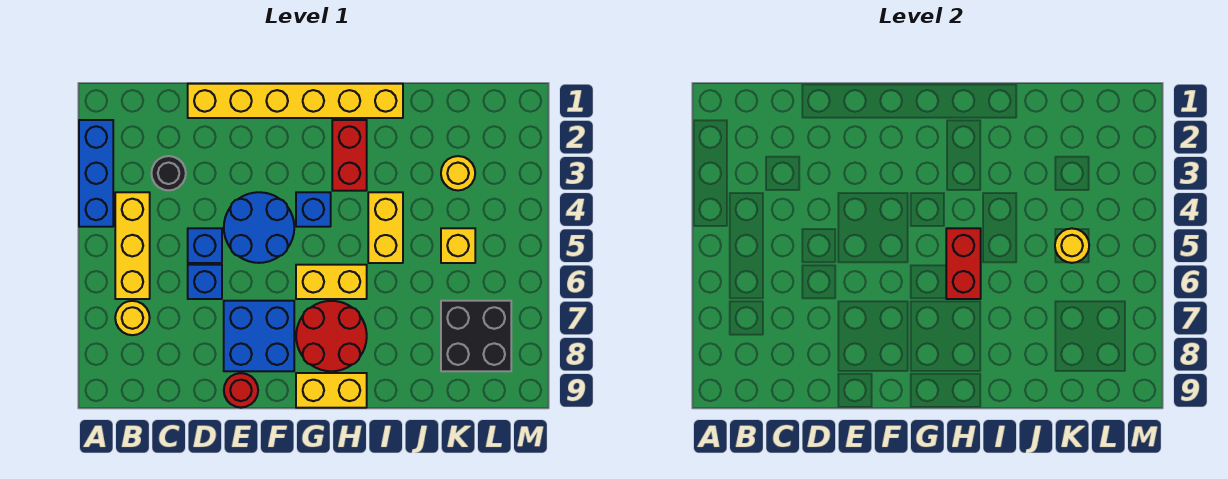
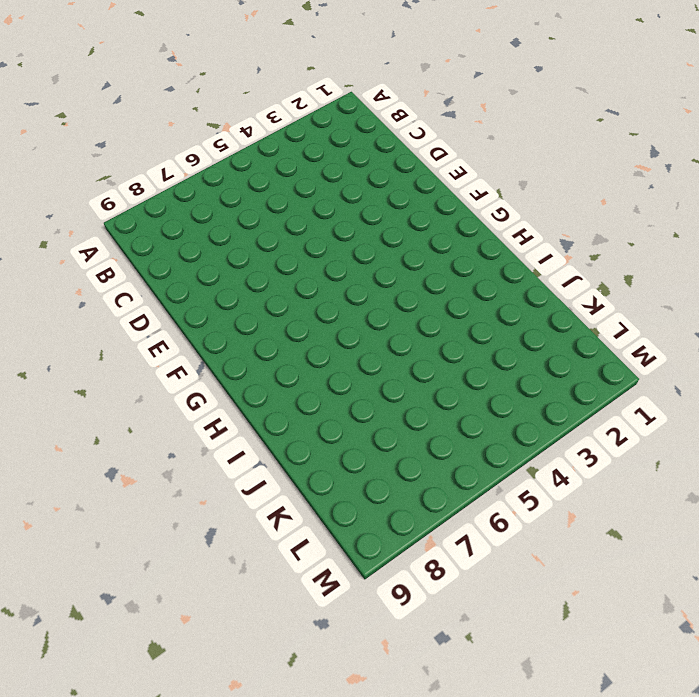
none -> blue 1x3 brick [79,120,113,227]
none -> yellow 1x3 brick [115,192,150,299]
none -> yellow 1x1 round brick [115,301,150,335]

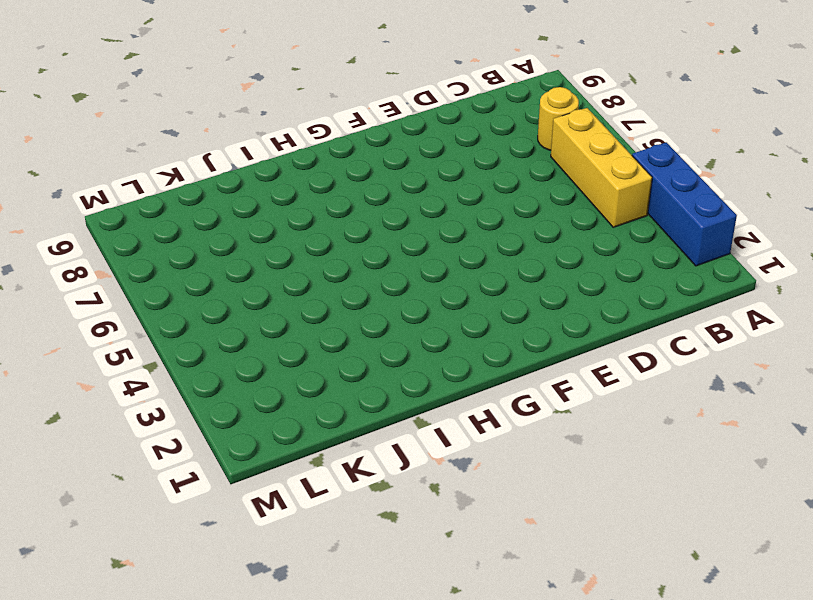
none -> black 1x1 round brick [151,156,186,190]
none -> yellow 1x6 brick [188,84,403,118]
none -> blue 1x1 brick [188,228,222,263]

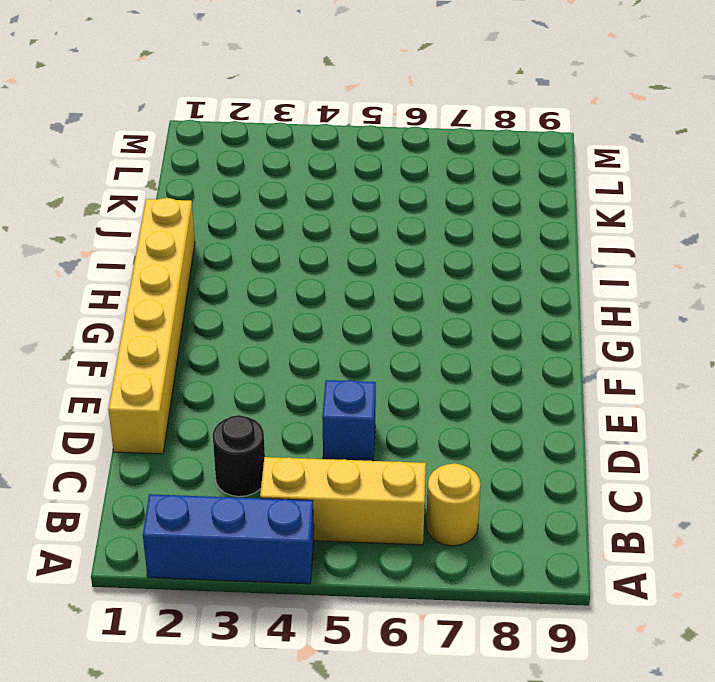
none -> blue 1x1 brick [188,265,222,299]
none -> blue 2x2 round brick [224,192,294,263]
none -> blue 2x2 brick [224,301,294,371]

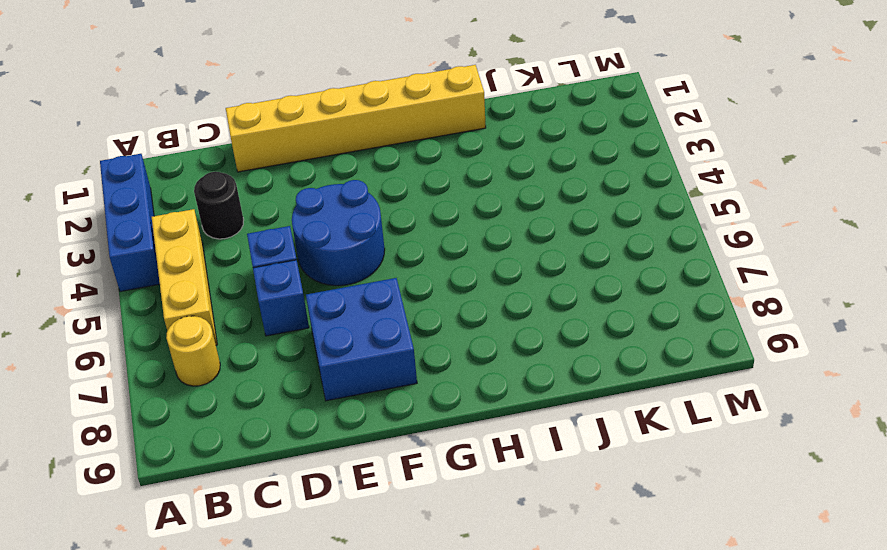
none -> red 1x1 round brick [224,373,258,408]
none -> blue 1x1 brick [296,192,331,227]
none -> yellow 1x2 brick [296,265,367,299]

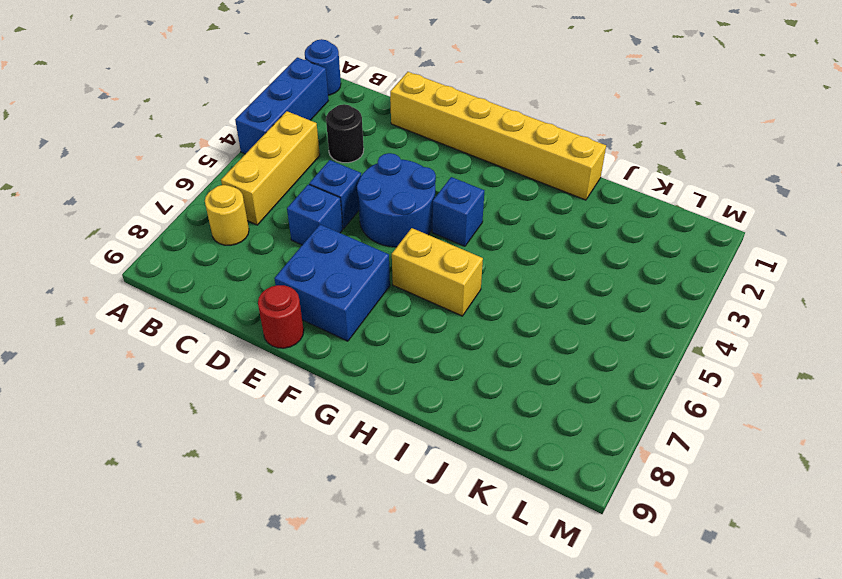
blue 1x1 round brick [305,39,341,95] -> none
none -> red 2x2 round brick [296,301,367,371]
none -> yellow 1x2 brick [296,373,367,408]
none -> red 1x2 brick [332,120,367,191]

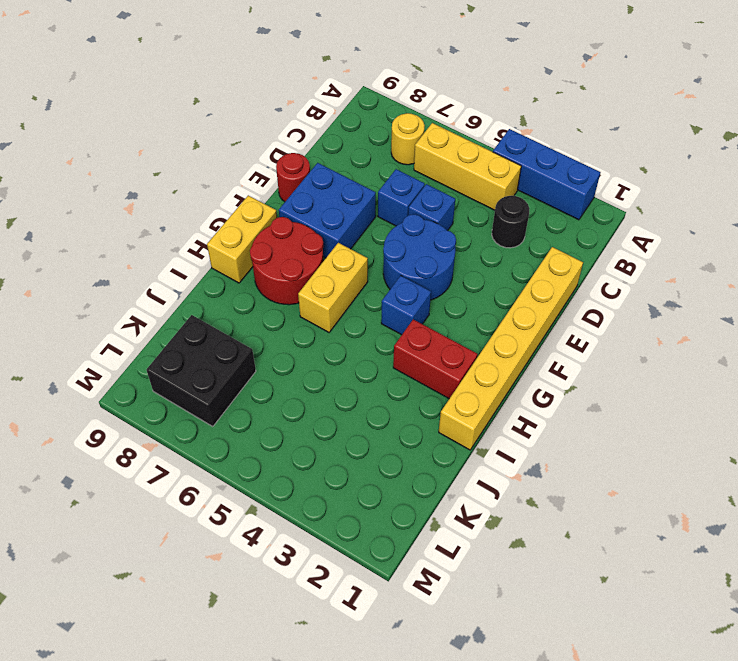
none -> yellow 1x2 brick [368,192,403,263]
none -> yellow 1x1 round brick [441,156,475,190]
none -> yellow 1x1 brick [441,228,475,263]

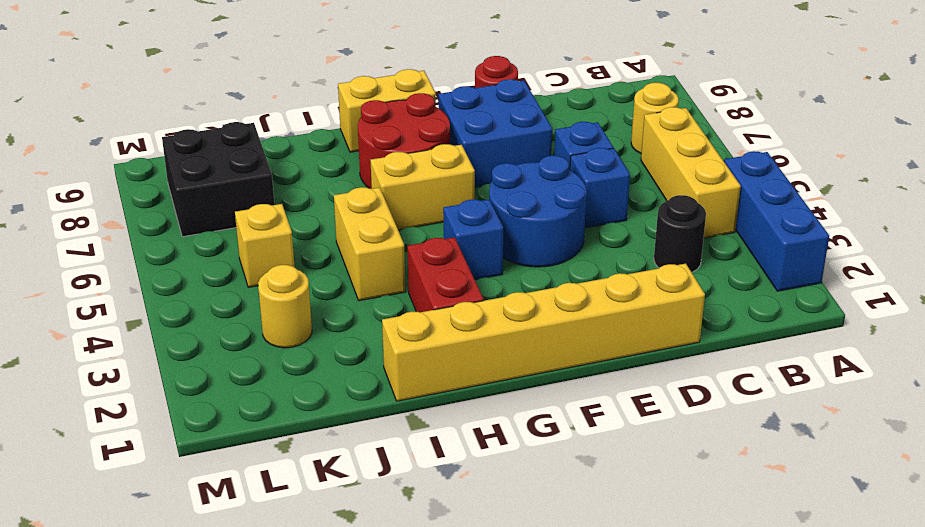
none -> red 1x2 brick [946,228,981,299]
none -> yellow 1x1 round brick [1055,229,1089,263]

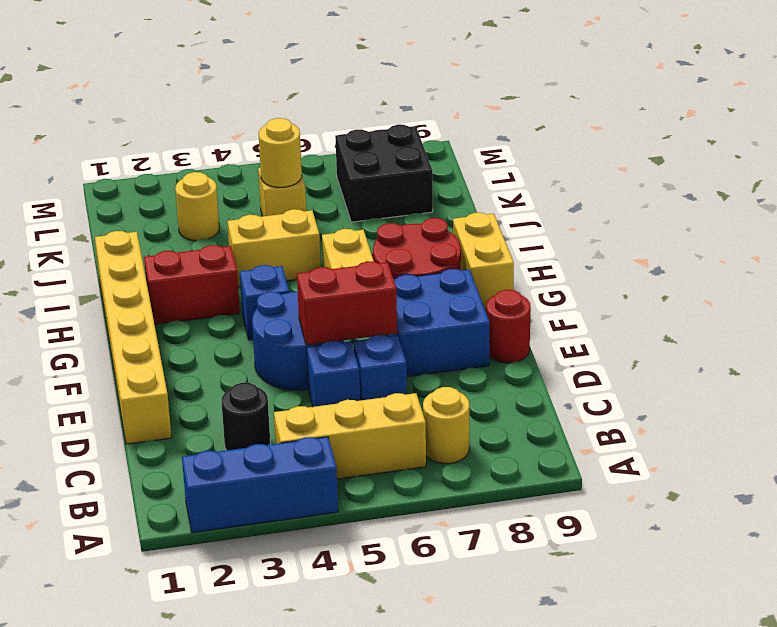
red 1x2 brick [297,261,397,345] -> red 1x2 brick moved to [946,228,981,299]

